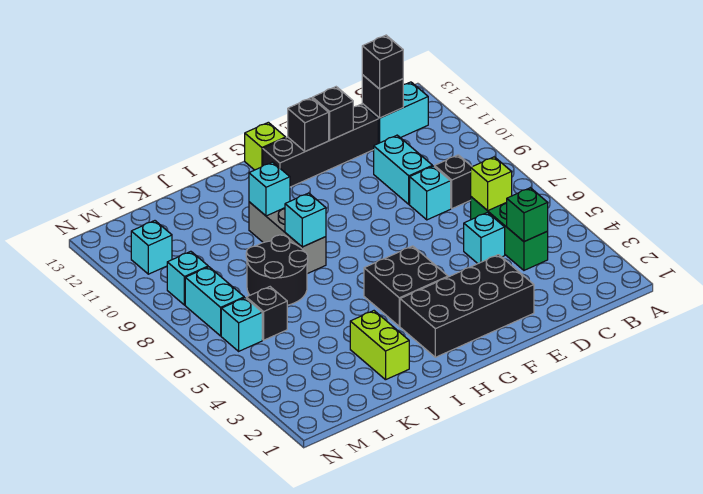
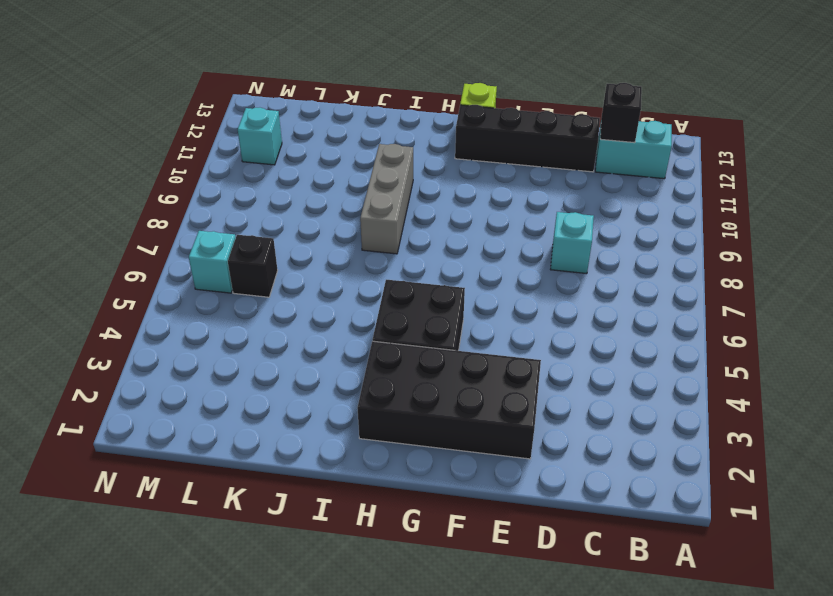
none -> green 1x3 brick [471,197,548,270]
none -> black 1x1 brick [435,155,472,209]
none -> cyan 1x1 brick [464,213,505,263]

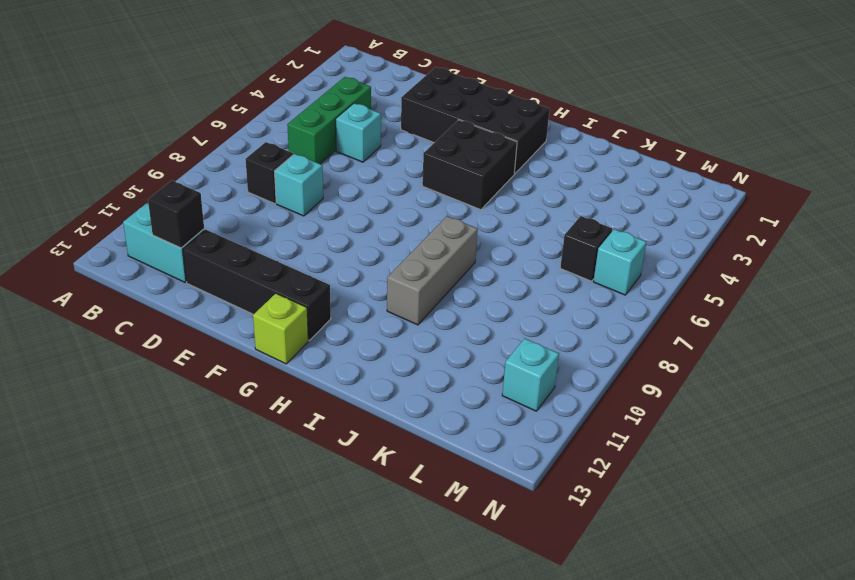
none -> cyan 1x2 brick [374,135,432,204]
none -> lime 1x2 brick [350,311,409,380]
none -> black 2x2 round brick [246,235,308,305]

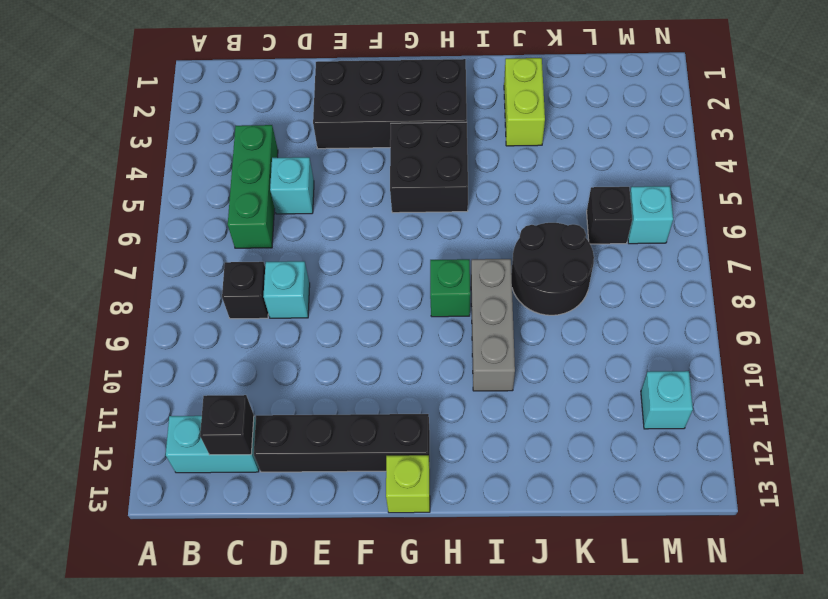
green 1x1 brick [430,259,470,317] -> green 1x1 brick moved to [507,188,548,242]
none -> cyan 1x2 brick [374,135,432,204]
none -> cyan 1x2 brick [185,267,244,336]
none -> cyan 1x1 brick [167,251,208,305]

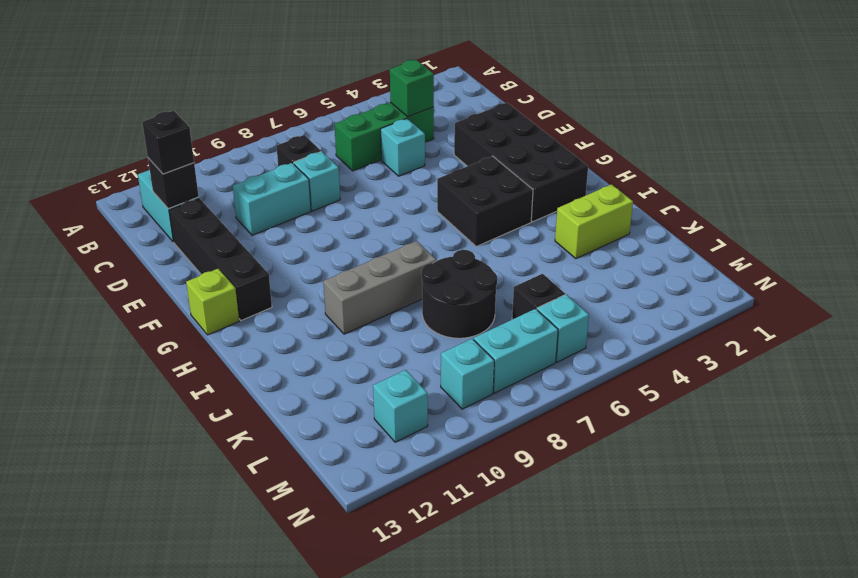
none -> lime 1x1 brick [471,157,512,211]
none -> black 1x1 brick [313,87,353,140]
none -> black 1x1 brick [288,98,329,151]

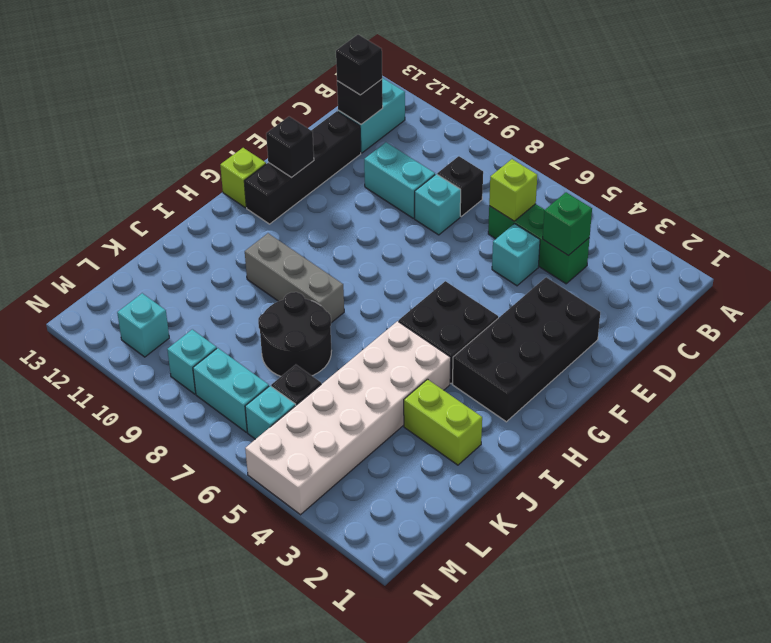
white 2x6 brick [245,321,451,515] -> none
none -> black 1x1 brick [313,87,353,140]
none -> cyan 1x1 brick [285,193,326,247]
none -> cyan 1x1 brick [249,162,290,216]

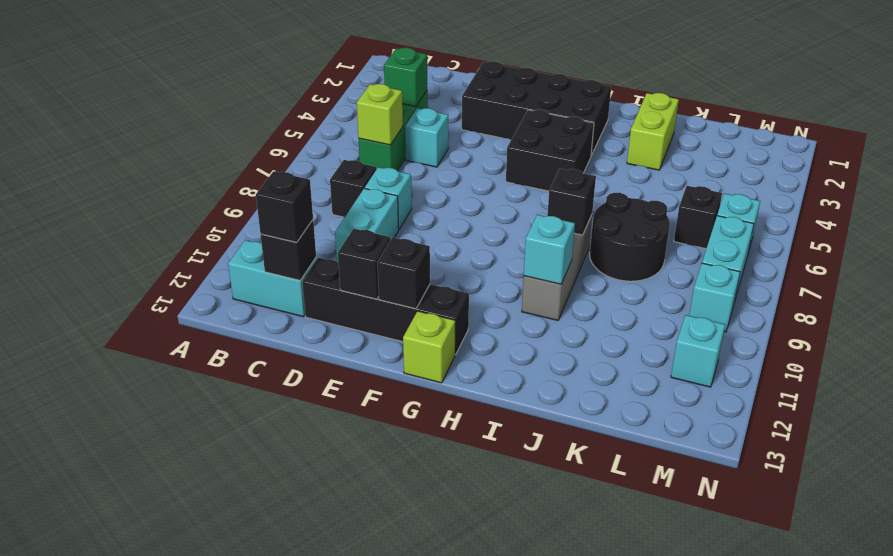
black 1x1 brick [547,169,596,235] -> cyan 1x1 brick [285,193,326,247]

